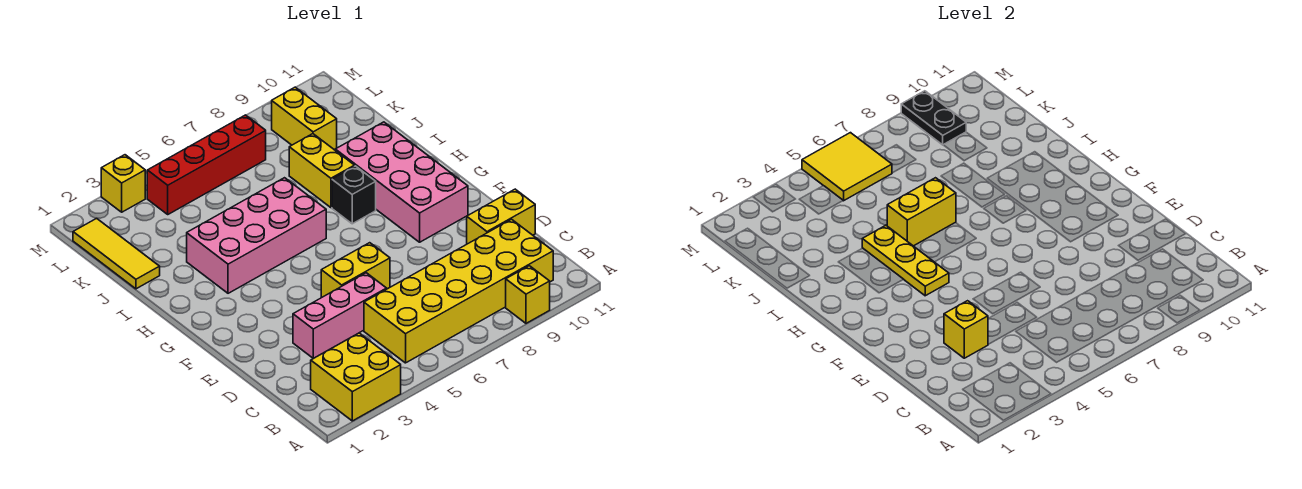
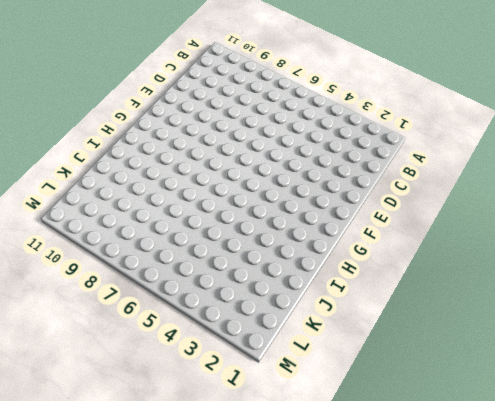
none -> yellow 2x2 brick [311,333,401,421]
none -> yellow 1x1 brick [506,266,550,323]
none -> yellow 2x6 brick [364,219,553,363]

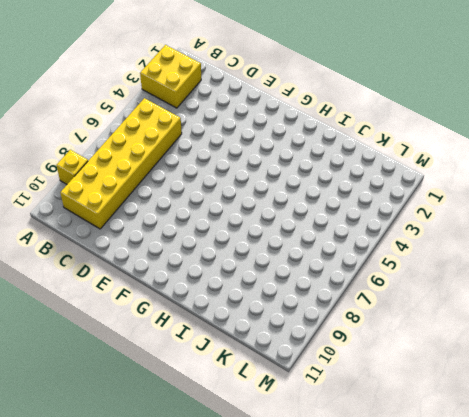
none -> pink 1x3 brick [293,273,387,358]
none -> yellow 1x2 brick [467,189,535,244]
none -> yellow 1x2 brick [321,243,390,298]

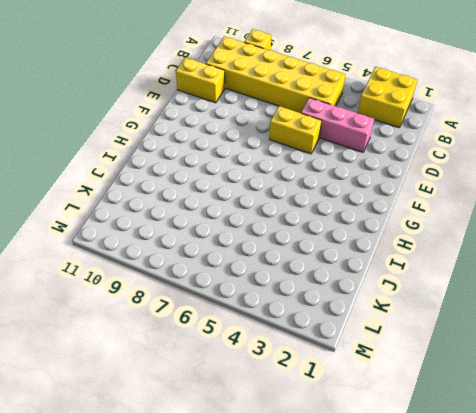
none -> pink 2x4 brick [335,122,468,242]
none -> pink 2x4 brick [187,178,326,293]
none -> black 1x1 brick [332,166,376,224]

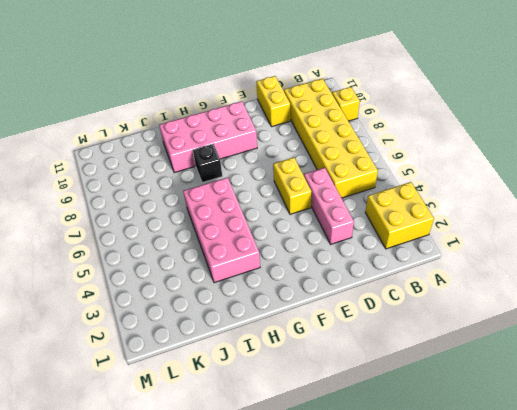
none -> yellow 1x2 brick [289,134,354,208]
none -> yellow 1x3 tile [73,218,160,289]
none -> yellow 1x2 brick [272,87,337,149]

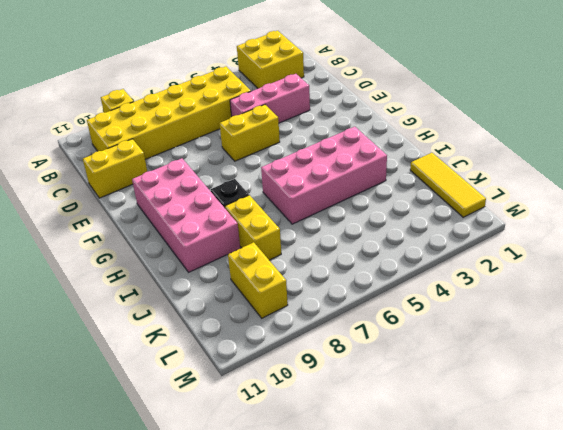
none -> red 1x4 brick [147,115,266,214]
none -> yellow 1x1 brick [101,155,145,212]
none -> yellow 1x1 brick [944,301,988,358]

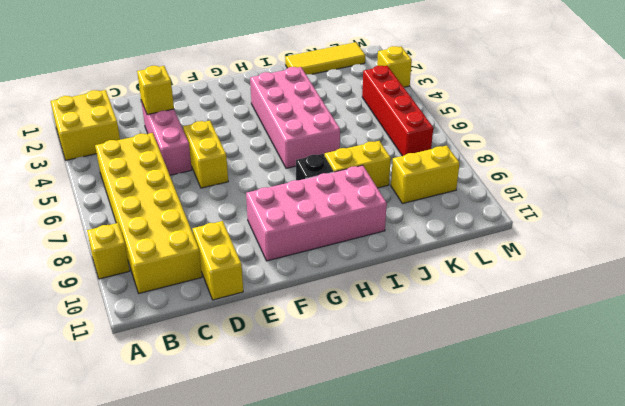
none -> yellow 1x3 plate [862,225,949,296]
none -> yellow 1x2 brick [887,178,956,246]
none -> yellow 2x2 tile [802,133,892,201]

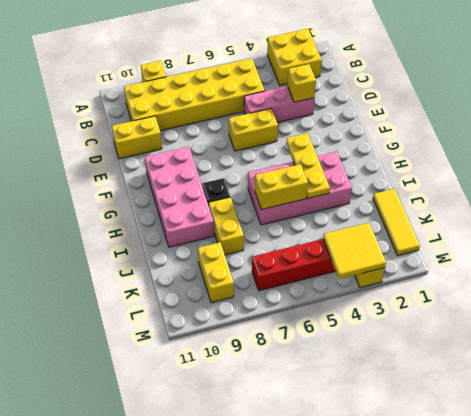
yellow 2x2 tile [323,223,386,279] -> yellow 2x2 tile moved to [802,133,892,201]
none -> black 1x2 plate [901,91,966,145]

